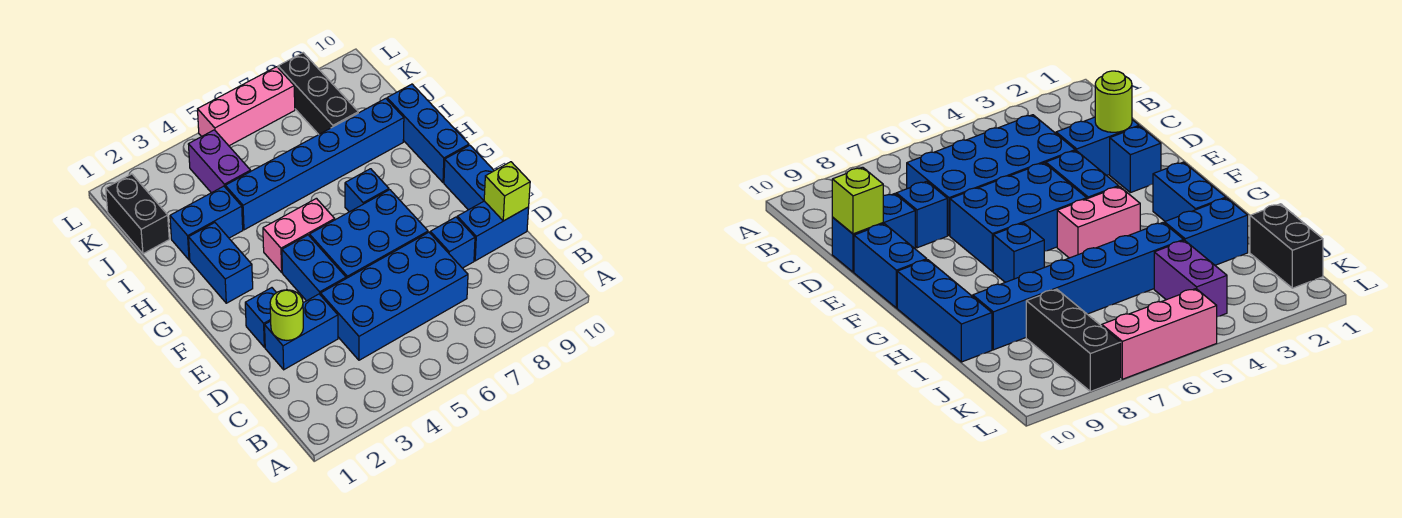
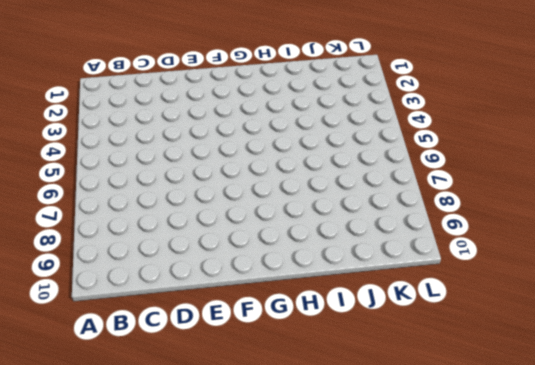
none -> blue 2x4 brick [321,232,468,360]
none -> blue 1x2 brick [265,294,338,370]
none -> blue 1x1 brick [430,217,475,268]

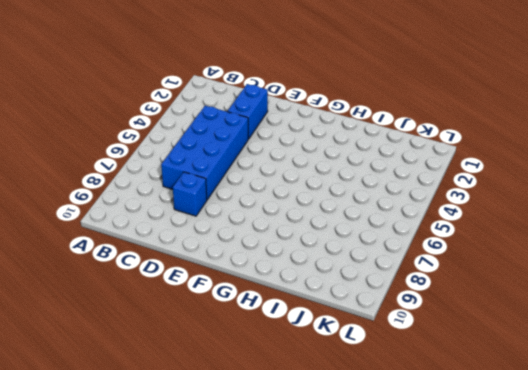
none -> blue 1x2 brick [457,201,529,261]
none -> blue 1x1 brick [245,288,276,347]
none -> blue 1x2 brick [282,235,346,301]

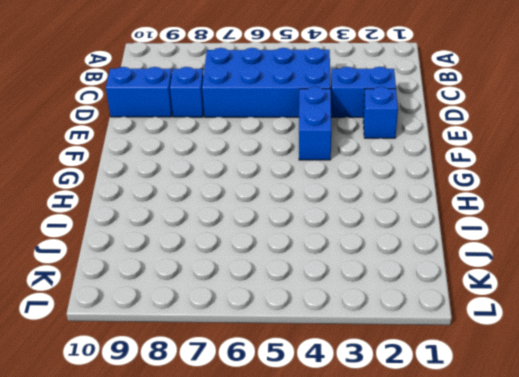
none -> blue 2x3 brick [310,190,428,278]
none -> blue 1x2 brick [444,145,494,210]
none -> blue 1x2 brick [189,223,253,303]

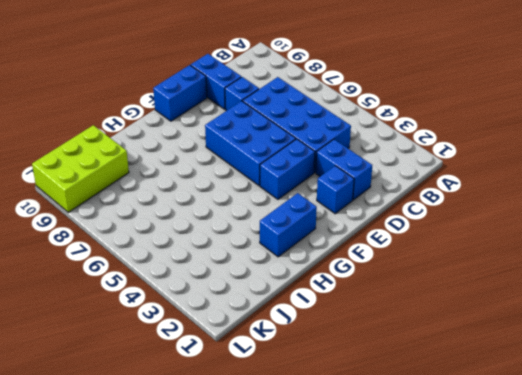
lime 2x3 brick [32,125,129,212] -> none
none -> pink 1x2 brick [263,198,335,272]
none -> blue 1x1 brick [345,169,389,212]
none -> blue 1x3 brick [387,84,469,183]

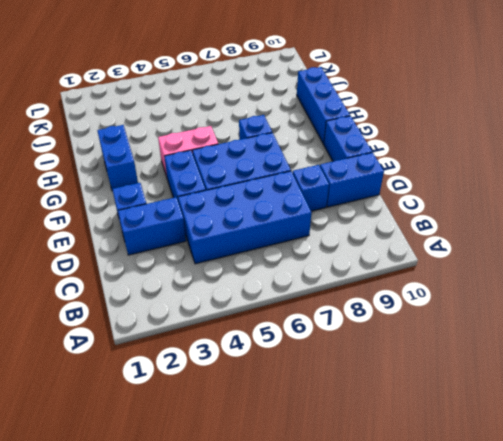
none -> blue 1x2 brick [170,186,243,260]
none -> blue 1x6 brick [225,98,404,230]
none -> black 1x2 brick [106,174,169,254]

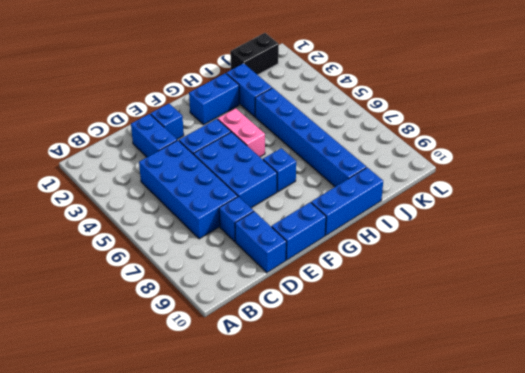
none -> purple 1x2 brick [188,130,251,193]
none -> black 1x3 brick [278,53,358,134]
none -> pink 1x3 brick [198,67,295,146]

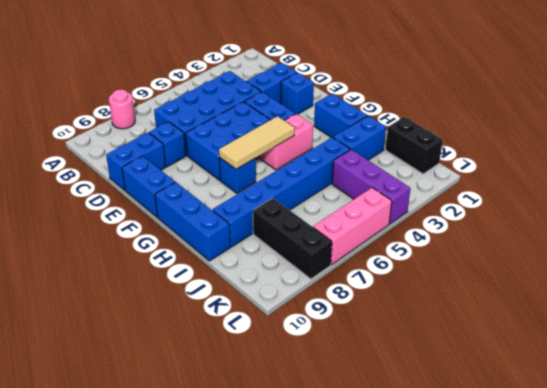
pink 1x1 round brick [109,90,135,129] -> none
tan 1x3 tile [219,116,295,169] -> none
purple 1x3 brick [332,150,411,224] -> purple 1x2 brick [188,130,251,193]
none -> lime 1x1 round brick [270,290,303,340]
none -> lime 1x1 brick [484,162,530,221]

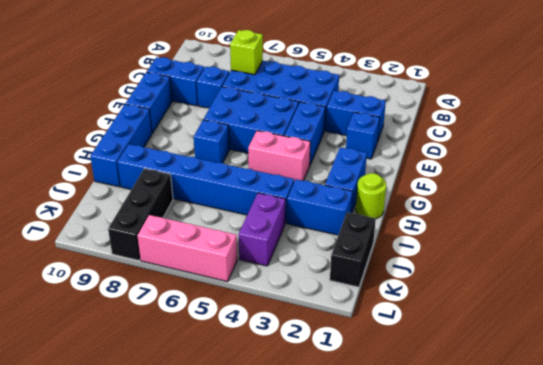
lime 1x1 brick [230,30,263,75] -> lime 1x1 brick moved to [484,162,530,221]
lime 1x1 round brick [356,173,386,219] -> lime 1x1 round brick moved to [270,290,303,340]

